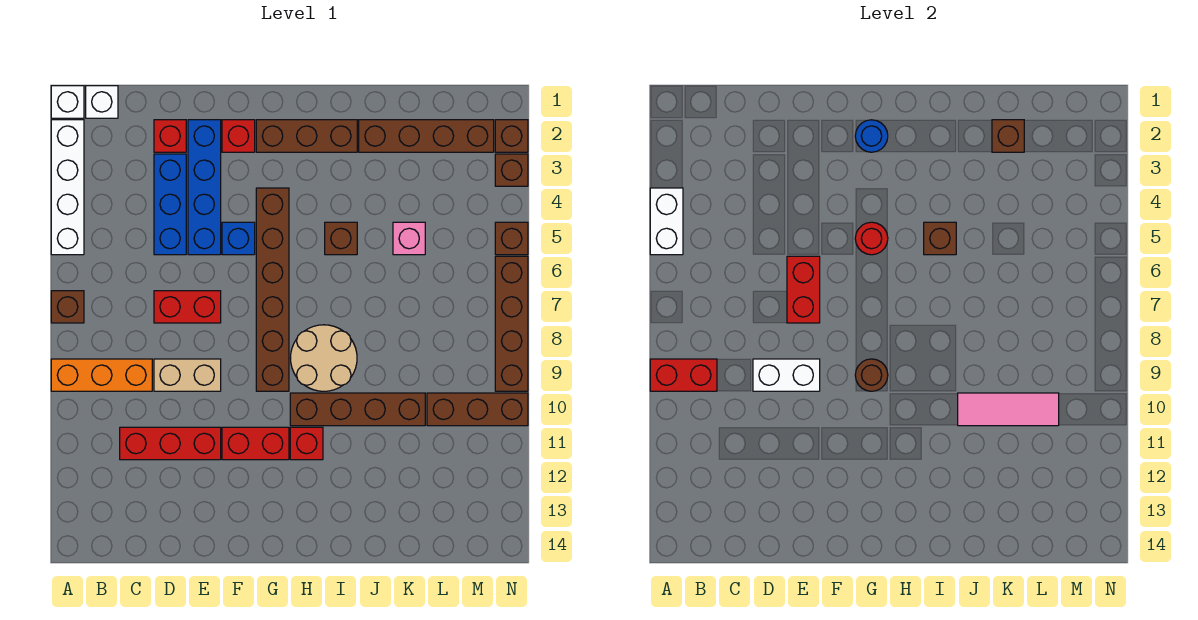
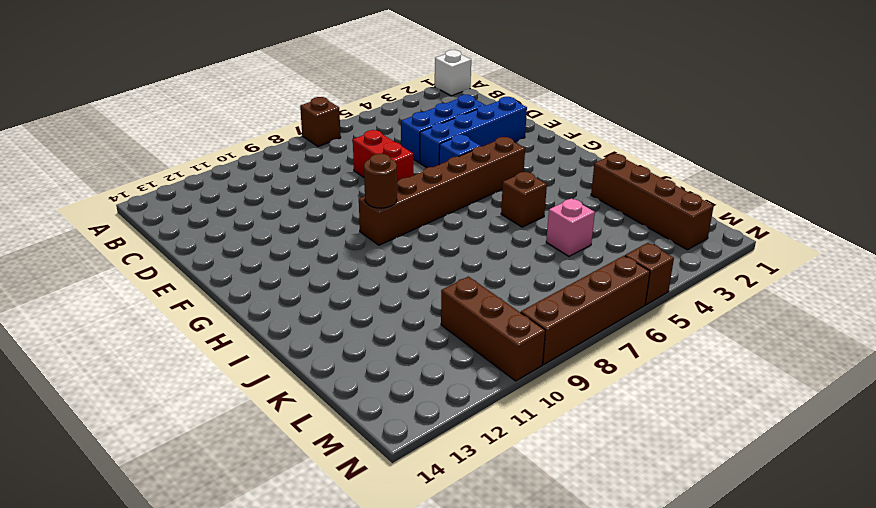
none -> white 1x4 brick [51,120,84,255]
none -> orange 1x3 brick [51,359,152,391]
none -> white 1x1 brick [86,86,118,118]
none -> red 1x3 brick [120,427,221,460]

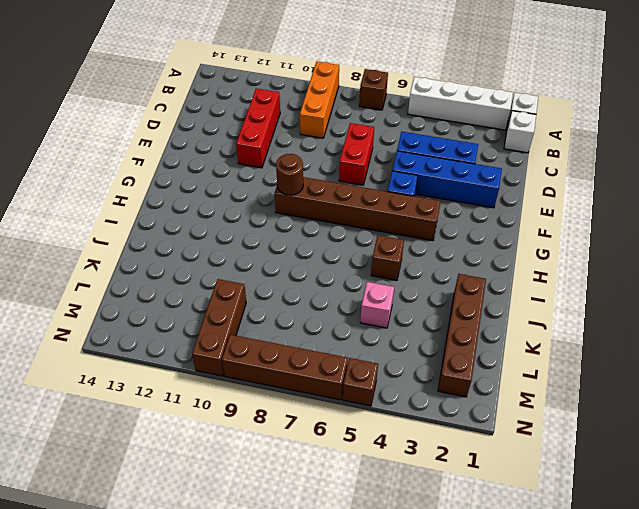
none -> red 1x1 brick [154,120,186,152]
none -> tan 1x2 brick [154,359,221,391]
none -> red 1x1 brick [222,120,255,152]
none -> red 1x2 brick [222,427,289,460]

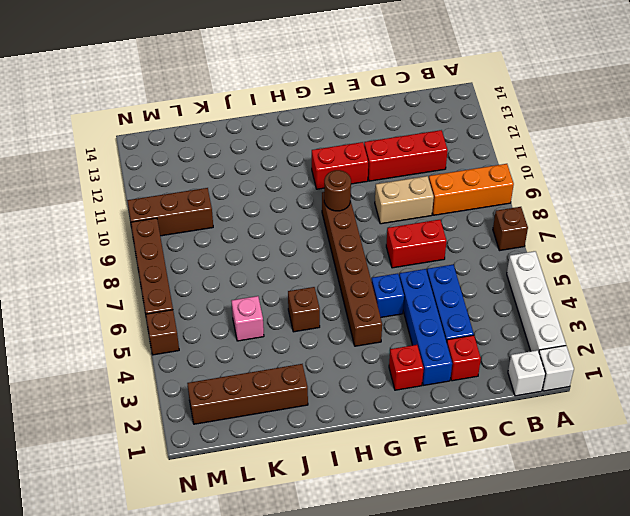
none -> brown 1x3 brick [256,120,357,152]
none -> tan 2x2 round brick [291,325,357,391]
none -> brown 1x4 brick [290,393,425,426]
none -> red 1x1 brick [290,427,323,460]

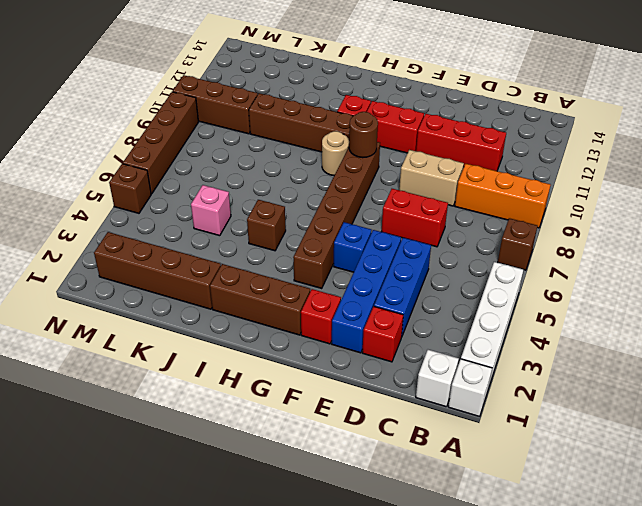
tan 1x1 round brick [322,131,349,175] -> tan 2x2 round brick [291,325,357,391]
none -> brown 1x1 brick [495,120,528,152]
none -> brown 1x1 brick [495,154,528,186]
none -> white 1x2 brick [650,188,683,255]
none -> red 1x2 brick [650,359,717,391]

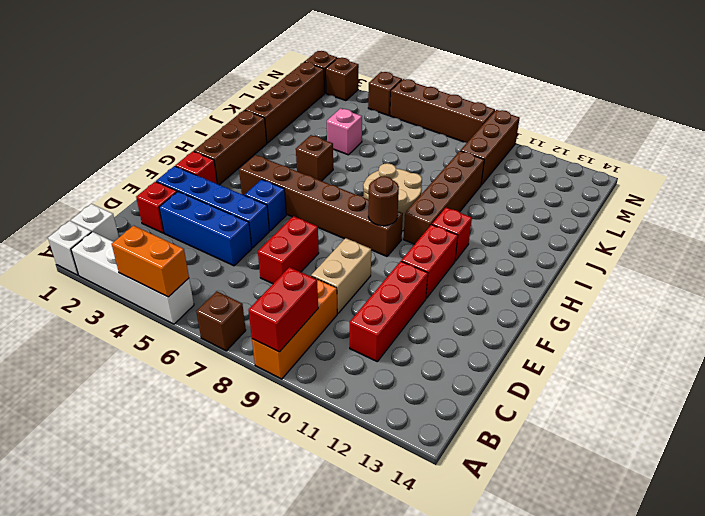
orange 1x2 brick [112,226,189,297] -> white 1x2 brick [650,188,683,255]
none -> white 1x2 brick [753,359,820,391]
none -> red 1x2 brick [787,256,820,323]
none -> blue 1x1 round brick [855,120,888,152]
none -> red 1x1 round brick [855,222,888,255]

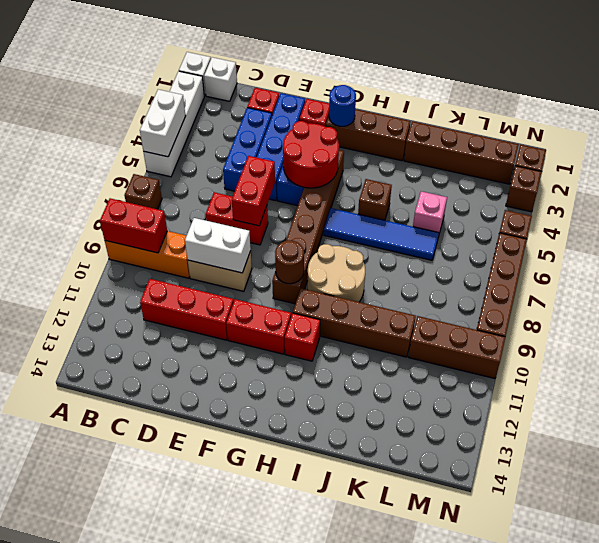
red 2x2 round brick [283,121,339,188] -> red 1x1 round brick [855,222,888,255]
blue 1x4 tile [324,208,439,260] -> none
none -> brown 1x1 brick [924,222,956,255]
none -> pink 1x3 tile [958,393,1059,426]
none -> brown 1x1 brick [992,120,1024,152]

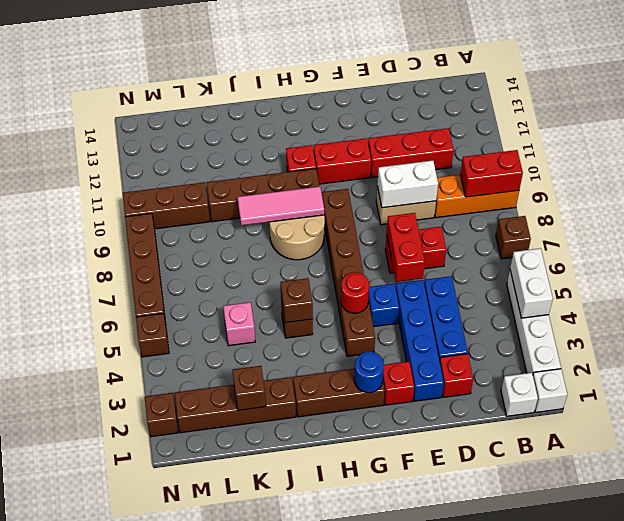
pink 1x3 tile [237,186,324,225] -> pink 1x3 tile moved to [958,393,1059,426]
none -> brown 1x1 brick [495,154,528,186]
none -> brown 1x1 round brick [855,359,888,391]

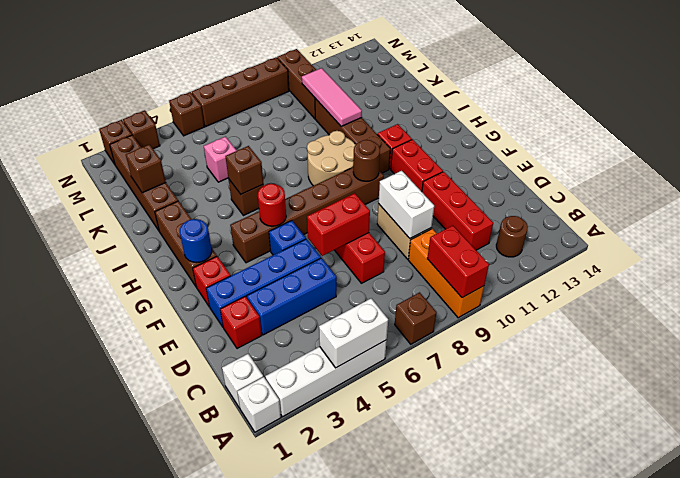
brown 1x1 round brick [496,216,528,257] -> none

